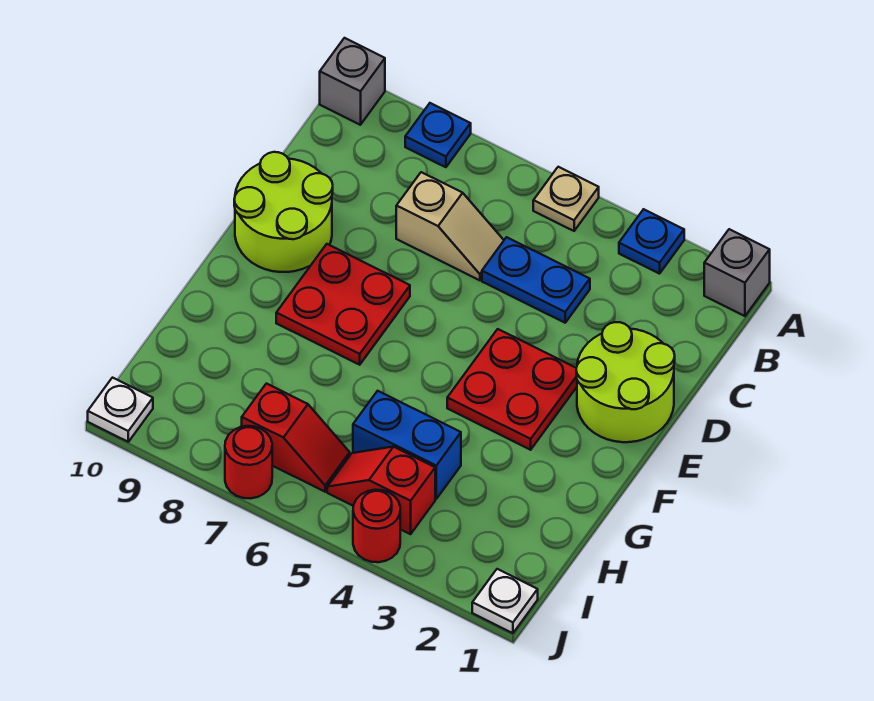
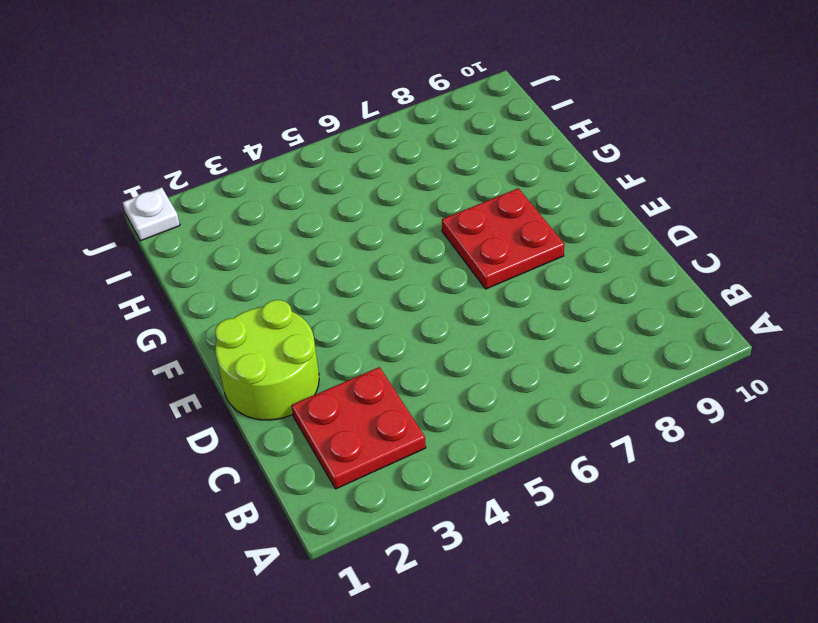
red 2x2 plate [292,367,426,489] -> red 2x2 plate moved to [447,329,577,450]
none -> grey 1x1 brick [704,229,770,316]
none -> blue 1x1 plate [619,209,684,274]
none -> tan 1x1 plate [533,167,599,231]

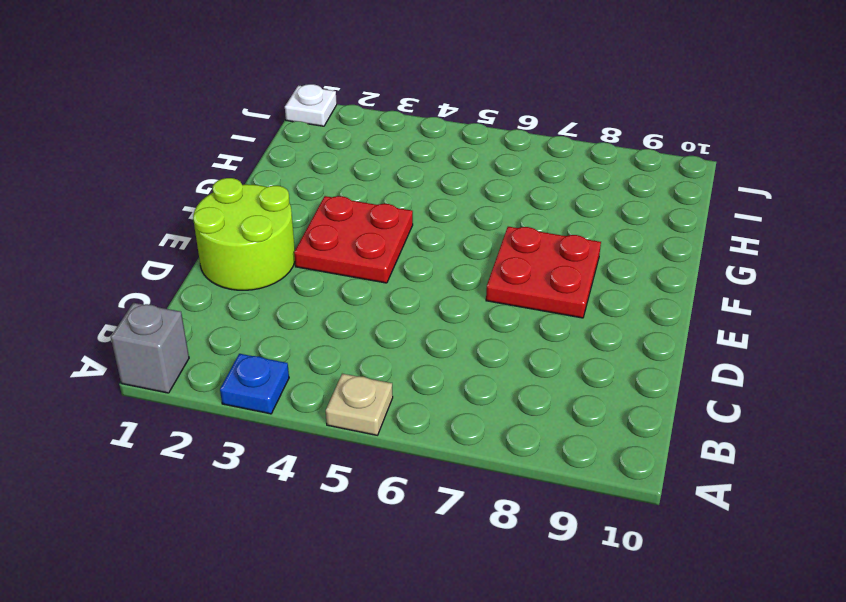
none -> blue 1x1 plate [405,103,471,167]
none -> grey 1x1 brick [320,38,385,125]
none -> blue 1x2 plate [482,237,590,323]

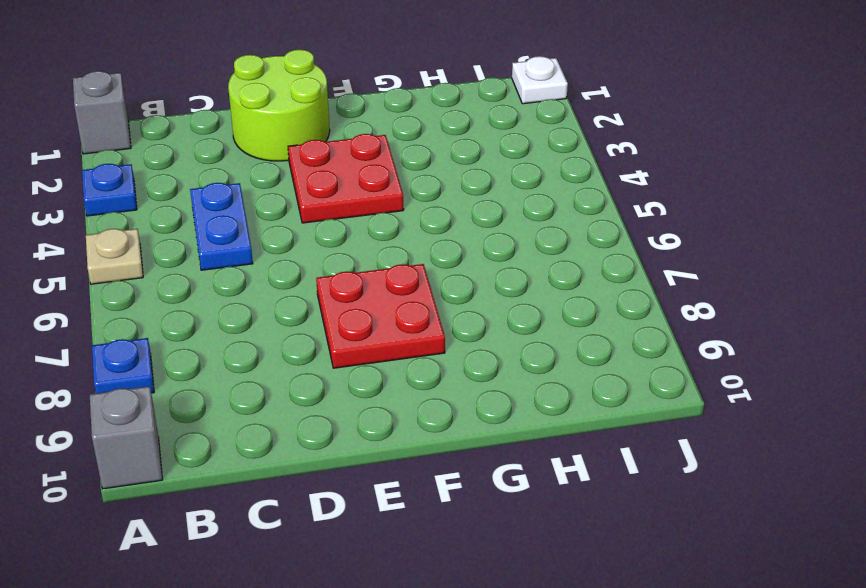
none -> tan 1x2 slope [396,172,504,280]
none -> lime 2x2 round brick [234,152,333,272]
none -> blue 1x2 brick [353,391,461,499]

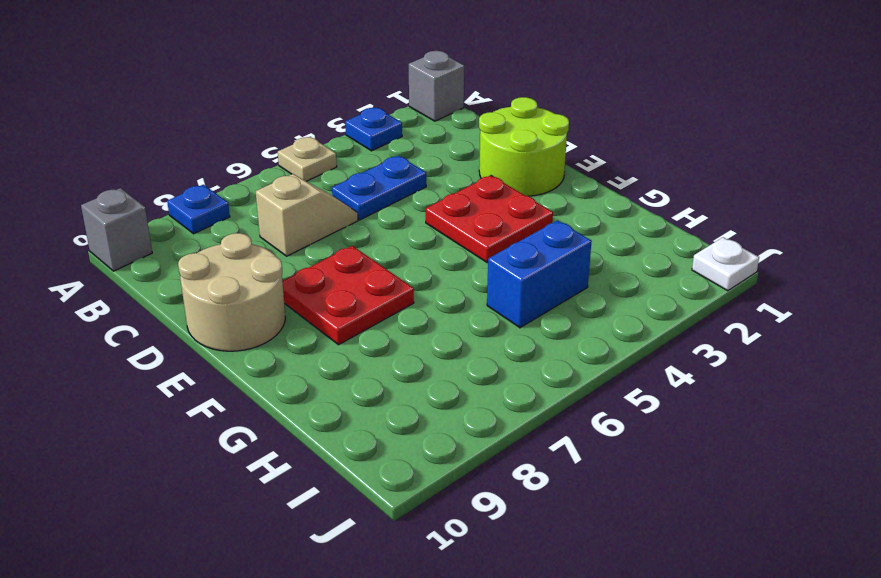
tan 2x2 round brick [178,233,285,351] -> lime 2x2 round brick [234,152,333,272]
none -> red 1x2 slope [327,447,435,534]
none -> red 1x2 slope [242,384,350,492]
none -> red 1x1 round brick [353,490,400,562]

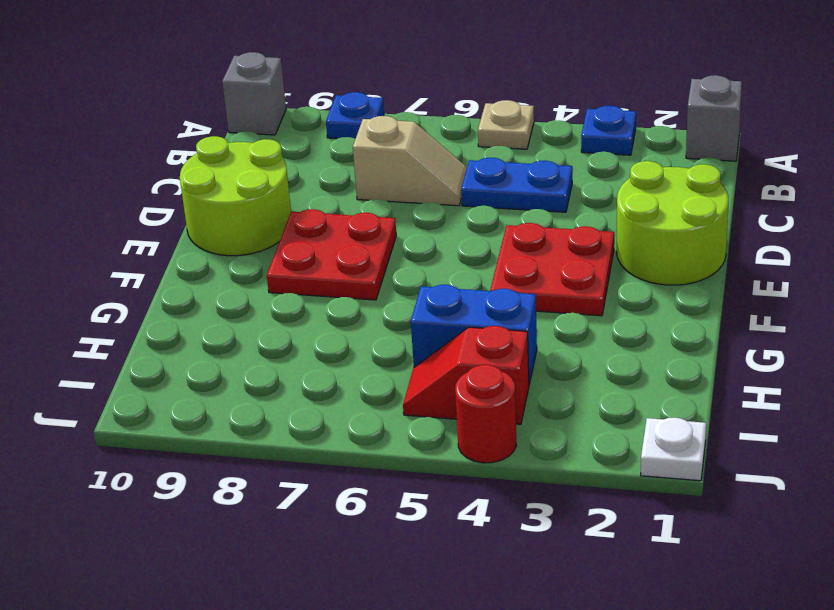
none -> red 1x2 slope [242,384,350,492]
none -> red 1x1 round brick [225,426,272,499]
none -> white 1x1 plate [88,378,153,442]

